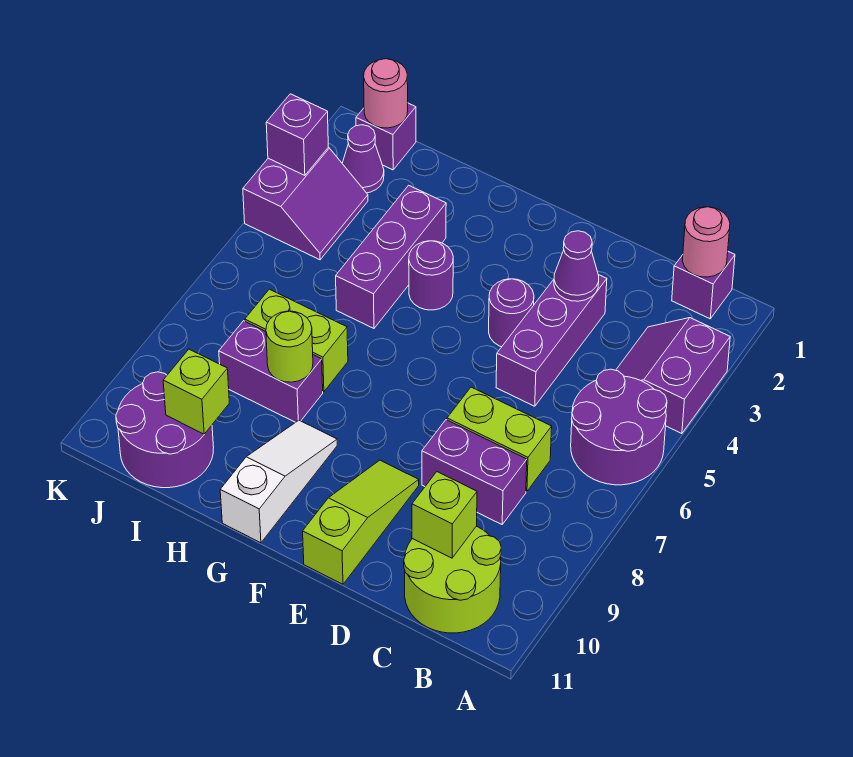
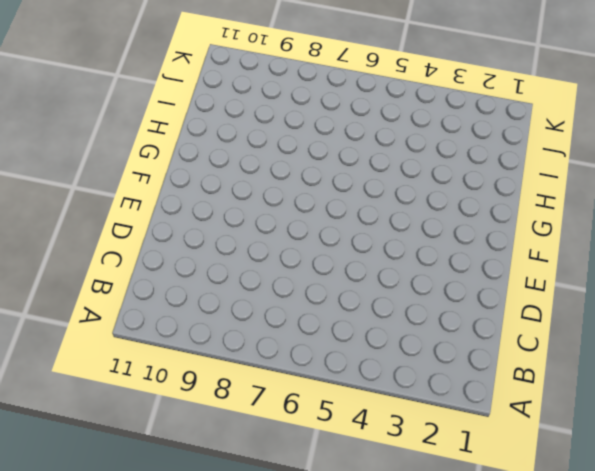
none -> purple 2x2 slope [616,318,730,434]
none -> purple 2x2 round brick [571,369,667,485]
none -> purple 1x1 brick [672,252,735,319]

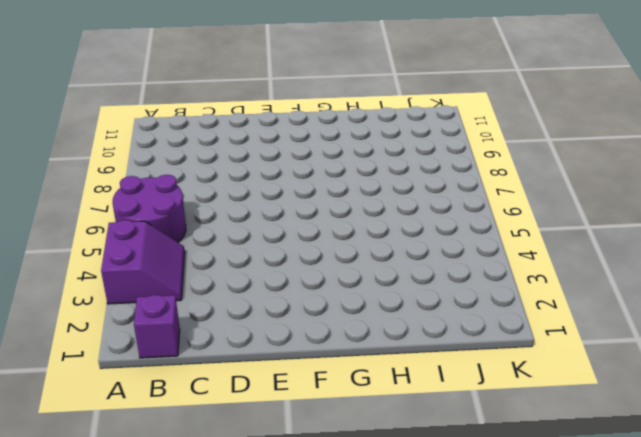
none -> lime 2x2 round brick [404,526,501,633]
none -> lime 1x2 brick [447,387,552,491]
none -> purple 1x2 brick [422,420,527,524]

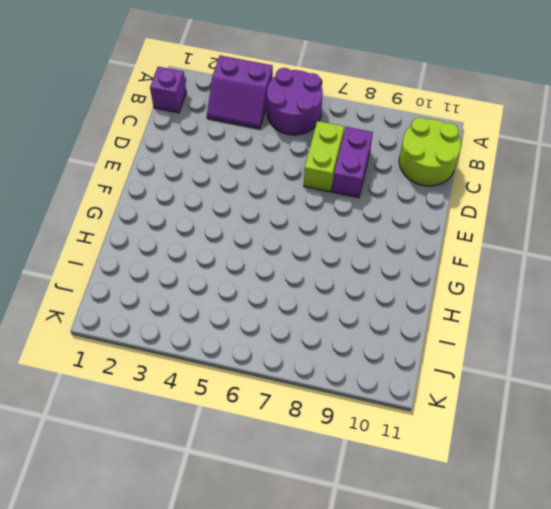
none -> purple 1x3 brick [496,275,607,406]
none -> purple 1x1 round brick [489,279,534,347]
none -> lime 1x3 slope [303,460,419,584]

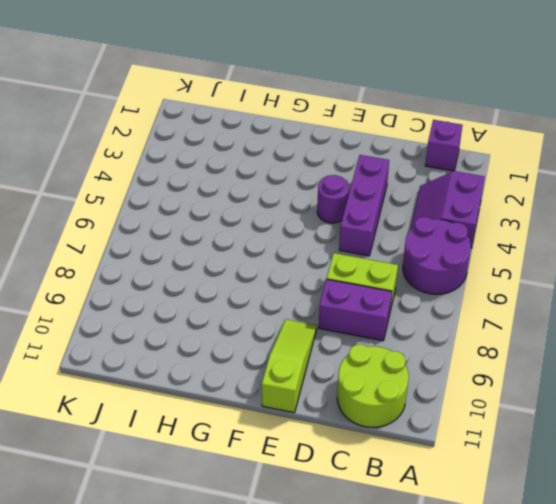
none -> purple 1x1 round brick [409,241,453,310]
none -> white 1x3 slope [220,420,337,543]
none -> purple 1x3 brick [336,185,446,328]

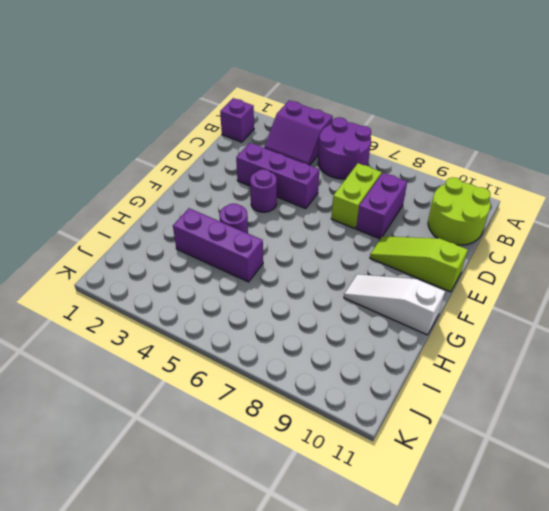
none -> lime 1x2 brick [245,289,348,392]
none -> purple 1x2 brick [219,321,323,422]
none -> purple 2x2 round brick [116,372,214,488]

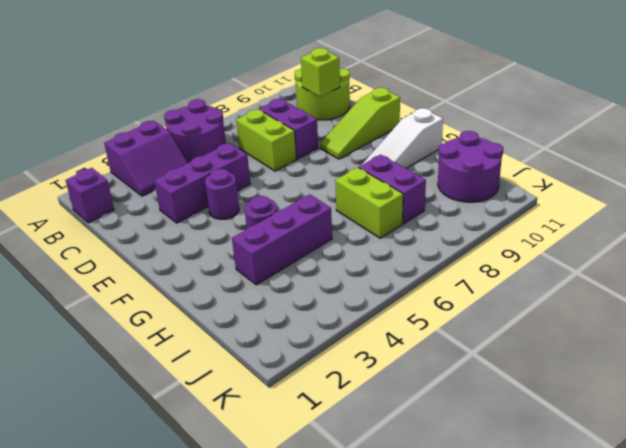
none -> purple 1x1 brick [356,103,416,170]
none -> purple 1x1 cone [342,125,384,193]
none -> purple 2x2 slope [243,148,368,260]

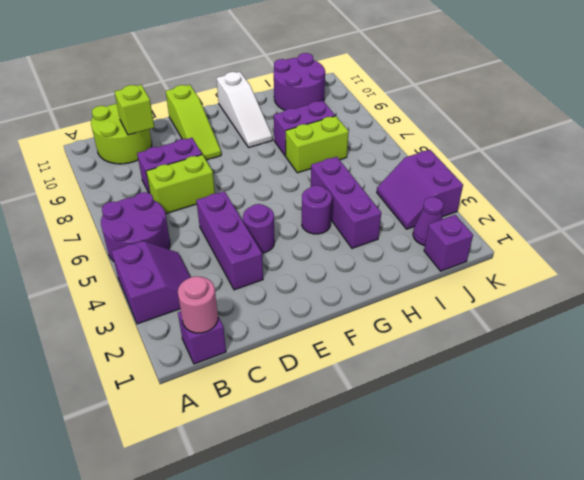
none -> purple 1x1 cone [554,231,599,301]
none -> lime 1x1 round brick [266,311,313,382]
none -> lime 1x1 brick [163,349,229,434]

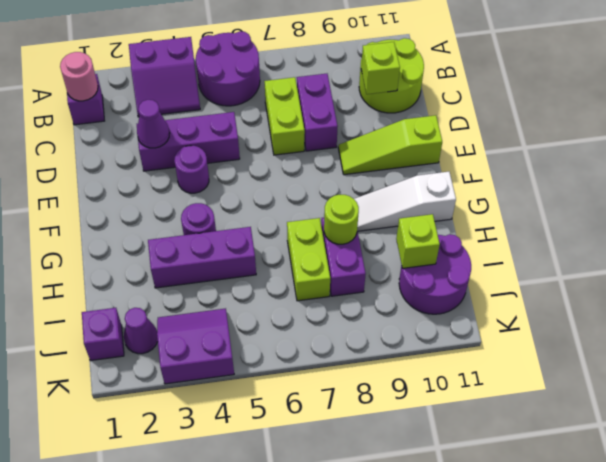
none -> pink 1x1 round brick [364,59,408,128]
none -> purple 1x1 brick [266,94,328,175]

